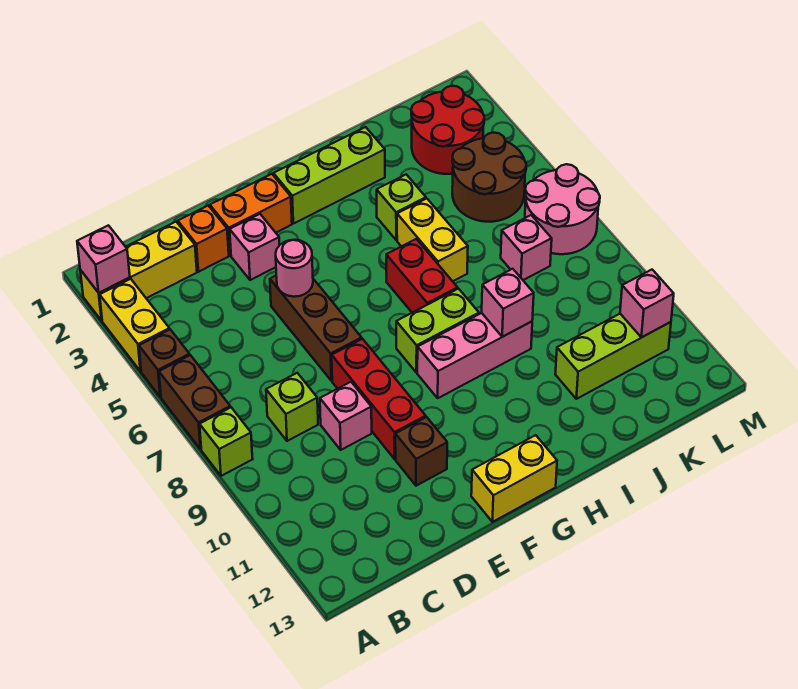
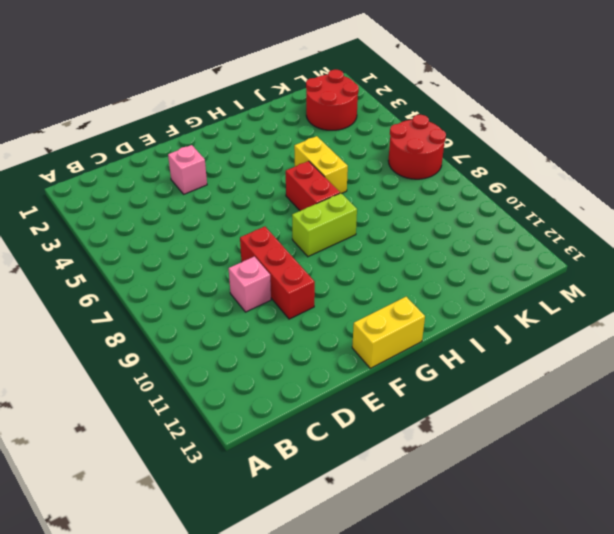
red 2x2 round brick [388,115,446,179] -> pink 2x2 round brick [525,164,600,254]
none -> yellow 1x3 brick [80,222,197,321]
none -> yellow 1x2 brick [100,279,170,371]
none -> brown 1x1 brick [139,330,190,397]

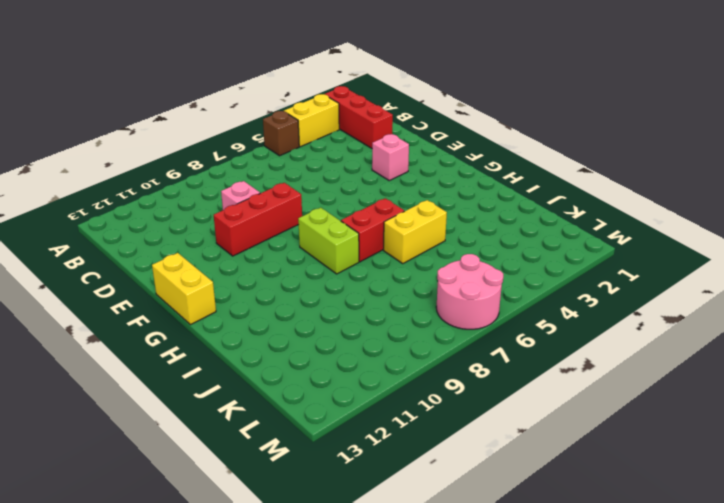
red 1x3 brick [325,86,393,148] -> yellow 1x3 brick [80,222,197,321]
none -> brown 1x2 brick [159,355,230,449]
none -> lime 1x1 brick [200,407,252,476]
none -> lime 1x1 brick [266,373,318,441]

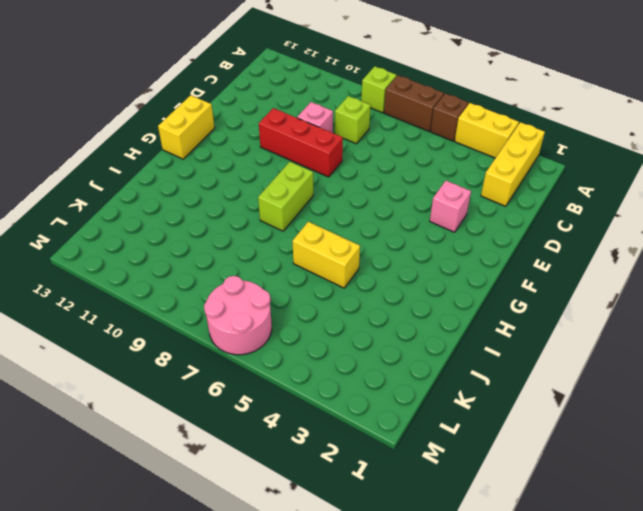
none -> orange 1x1 brick [178,206,229,272]
none -> orange 1x2 brick [210,174,292,256]
none -> brown 1x3 brick [270,276,362,381]

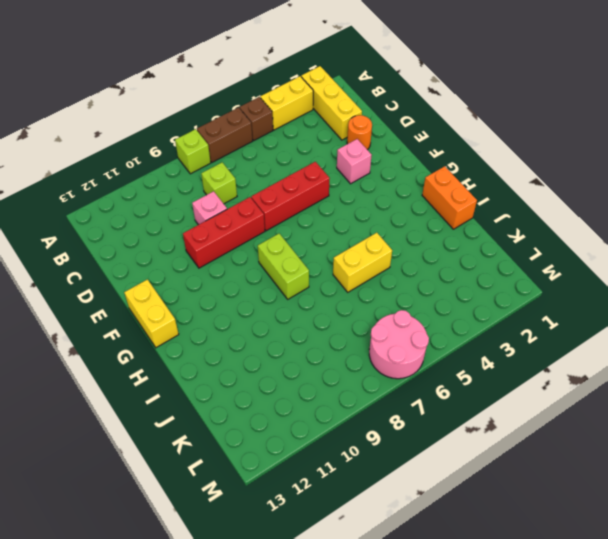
orange 1x1 round brick [347,115,372,150] -> orange 1x1 brick [178,206,229,272]
red 1x3 brick [251,162,330,231] -> brown 1x3 brick [270,276,362,381]
orange 1x2 brick [422,166,477,229] -> orange 1x2 brick moved to [210,174,292,256]
none -> brown 1x1 brick [395,417,447,486]
none -> lime 1x3 brick [273,127,385,224]
none -> pink 1x3 brick [417,313,532,398]

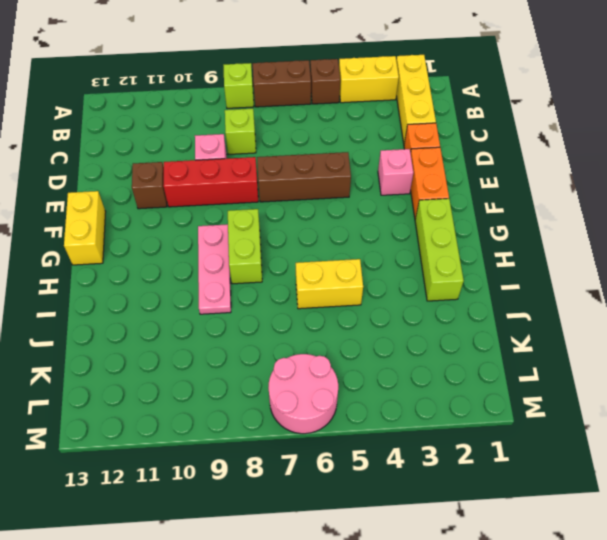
pink 1x3 plate [198,224,231,314] -> pink 1x3 brick [417,313,532,398]
none -> red 1x2 brick [386,239,458,313]
none -> lime 1x1 brick [377,175,426,240]
none -> lime 1x3 brick [555,314,671,399]

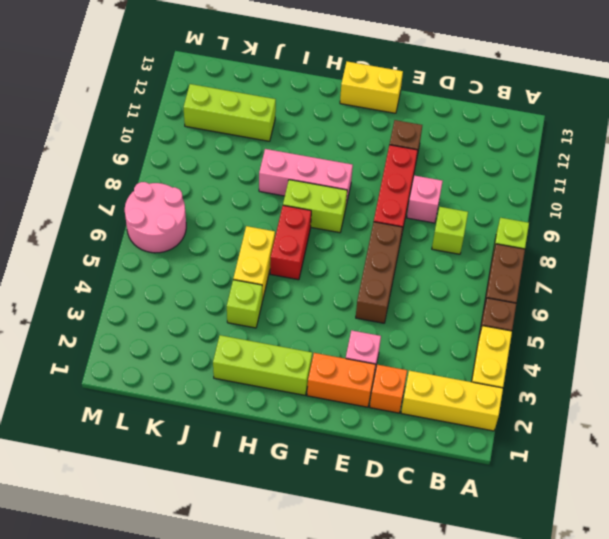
none -> red 2x2 round brick [411,86,484,174]
none -> brown 2x2 round brick [452,133,526,222]
none -> pink 1x1 brick [501,215,552,280]

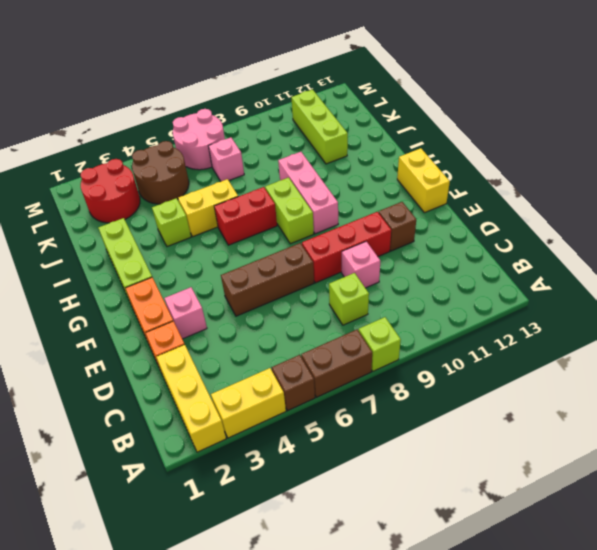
none -> pink 1x1 brick [77,225,130,293]
none -> pink 1x1 round brick [276,240,313,297]
none -> pink 1x1 brick [482,269,534,337]

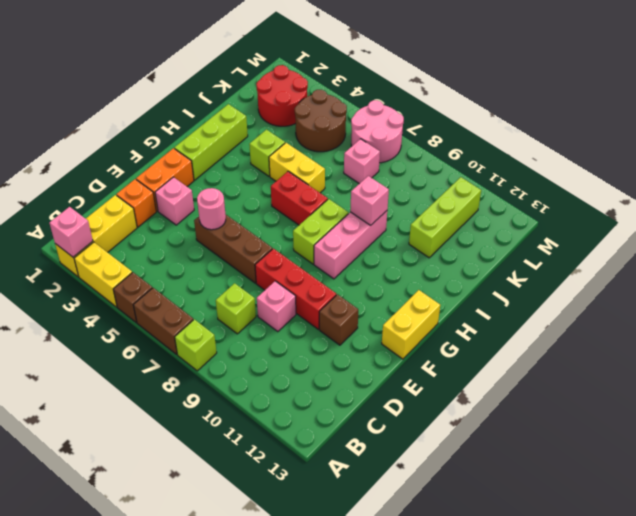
none -> pink 1x1 brick [620,270,674,337]

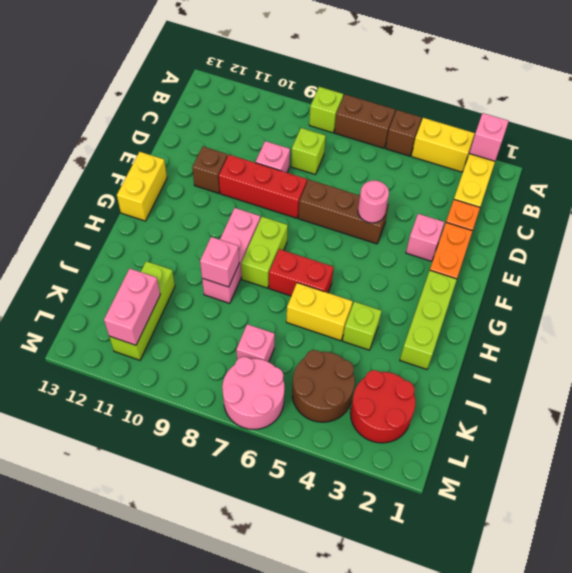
pink 1x2 brick [104,269,160,345] -> pink 1x1 brick [620,270,674,337]

